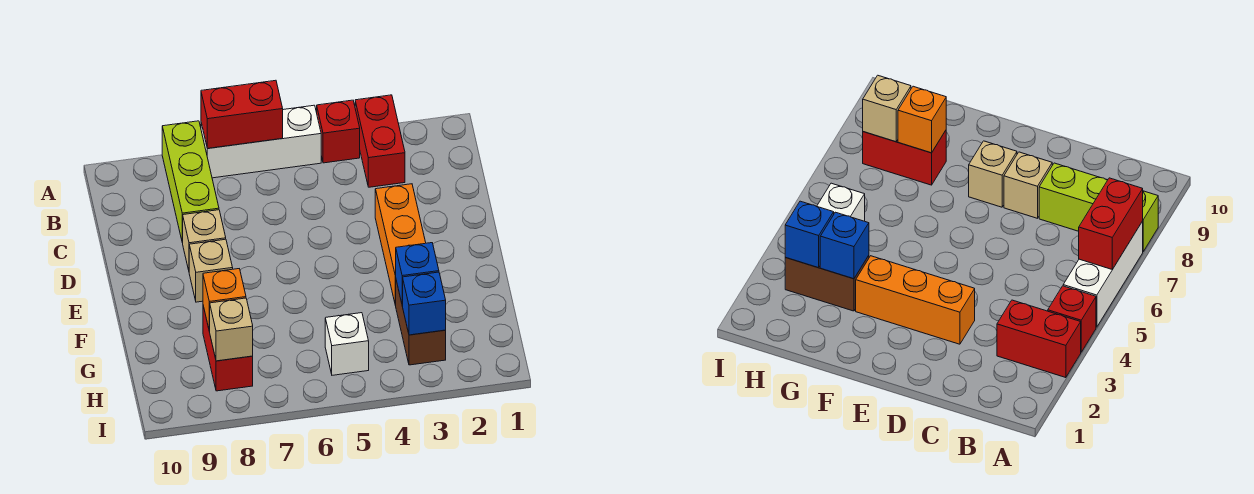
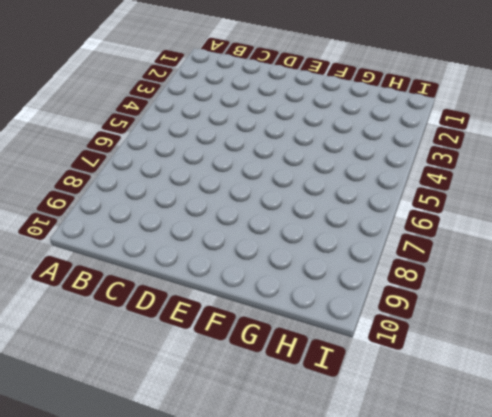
none -> red 1x2 brick [355,95,405,187]
none -> red 1x1 brick [317,100,360,163]
none -> white 1x3 brick [201,105,321,178]

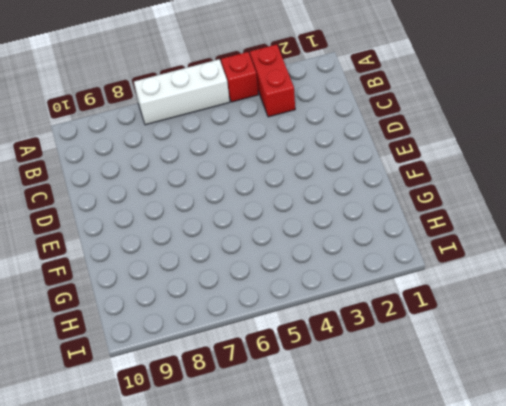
none -> lime 1x3 brick [162,121,219,243]
none -> orange 1x3 brick [375,184,426,306]
none -> tan 1x1 brick [183,210,226,270]

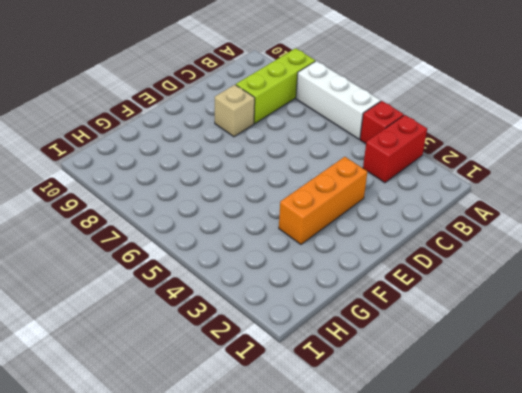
none -> tan 1x1 brick [189,239,233,302]
none -> brown 1x2 brick [396,281,446,365]
none -> red 1x2 brick [203,306,253,391]

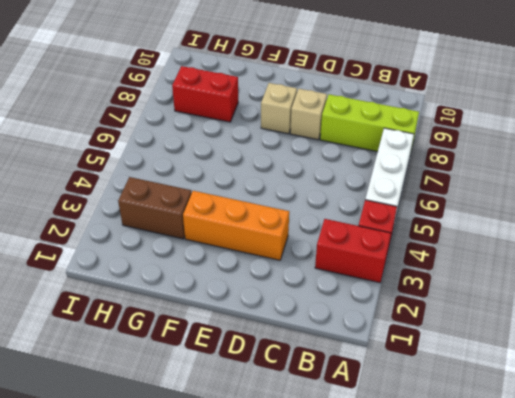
none -> white 1x1 brick [325,313,369,375]
none -> red 1x2 brick [201,80,283,148]
none -> blue 1x1 brick [396,243,439,305]

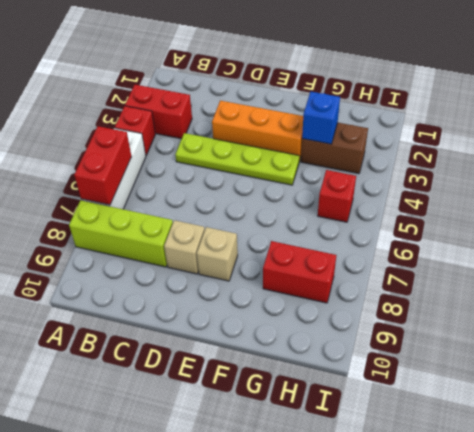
lime 1x4 plate [175,133,299,185] -> none
red 1x1 brick [318,170,356,222] -> white 1x1 brick [325,313,369,375]
none -> orange 1x1 brick [203,269,246,331]
none -> blue 1x1 brick [403,272,446,335]
none -> tan 1x1 brick [209,298,253,361]

